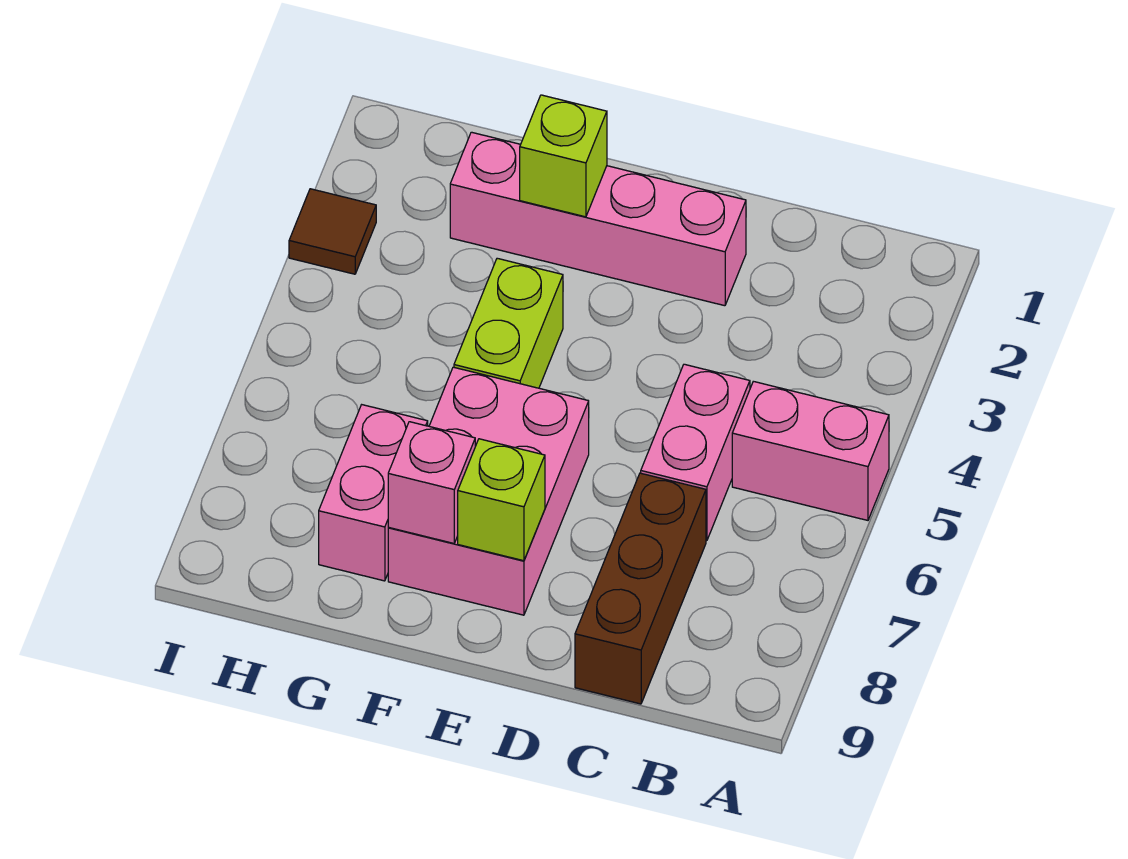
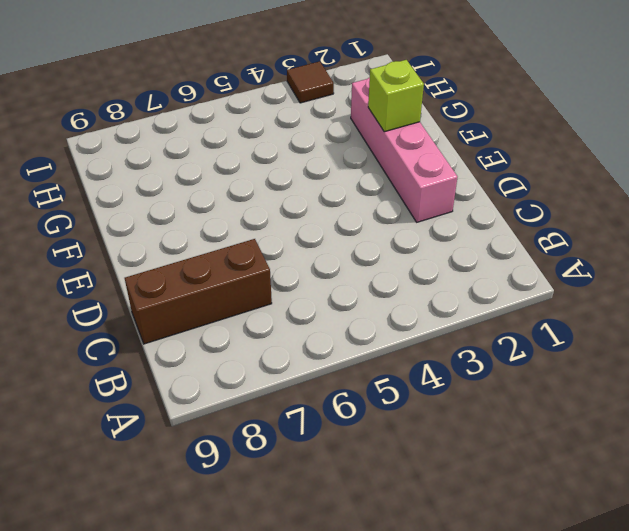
none -> pink 1x2 brick [732,381,889,520]
none -> pink 1x2 brick [641,364,750,541]

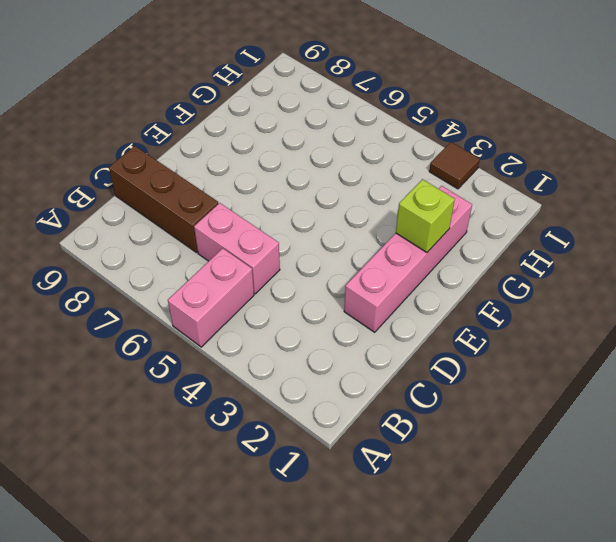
none -> pink 2x3 brick [388,367,589,615]
none -> lime 1x2 brick [454,258,563,388]

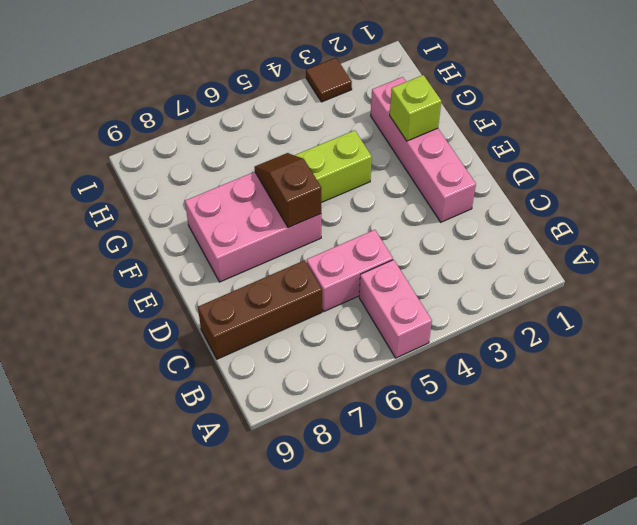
brown 1x2 slope [255,153,321,228] -> none
none -> pink 1x2 brick [319,405,428,581]
none -> lime 1x1 brick [458,439,545,561]

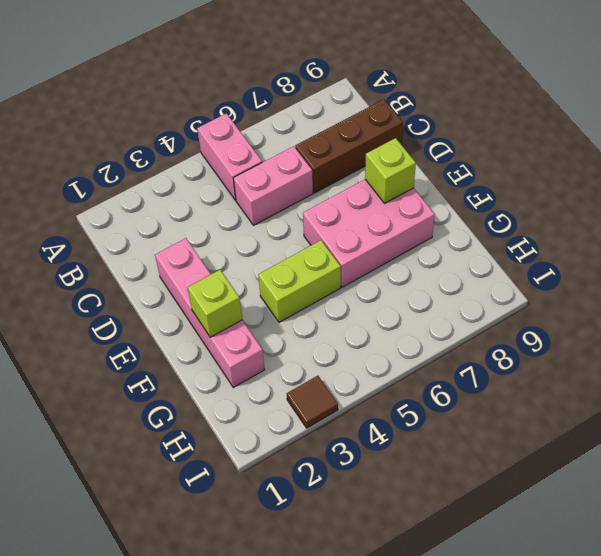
none -> pink 1x2 brick [319,405,428,581]
none -> pink 1x1 brick [388,422,476,543]

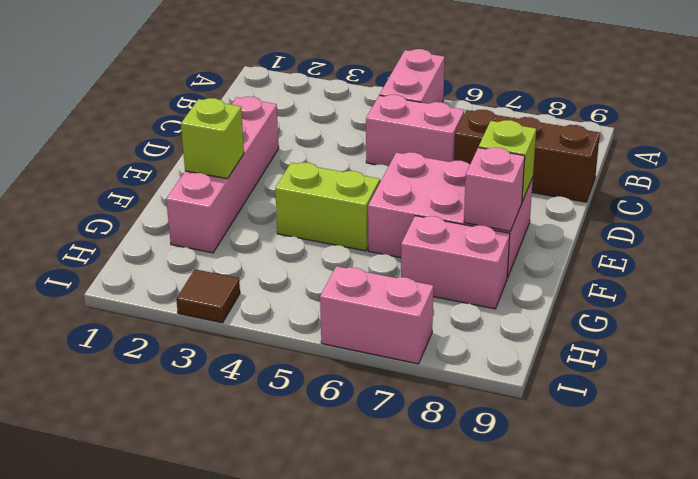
pink 1x2 brick [320,266,433,364] -> none

